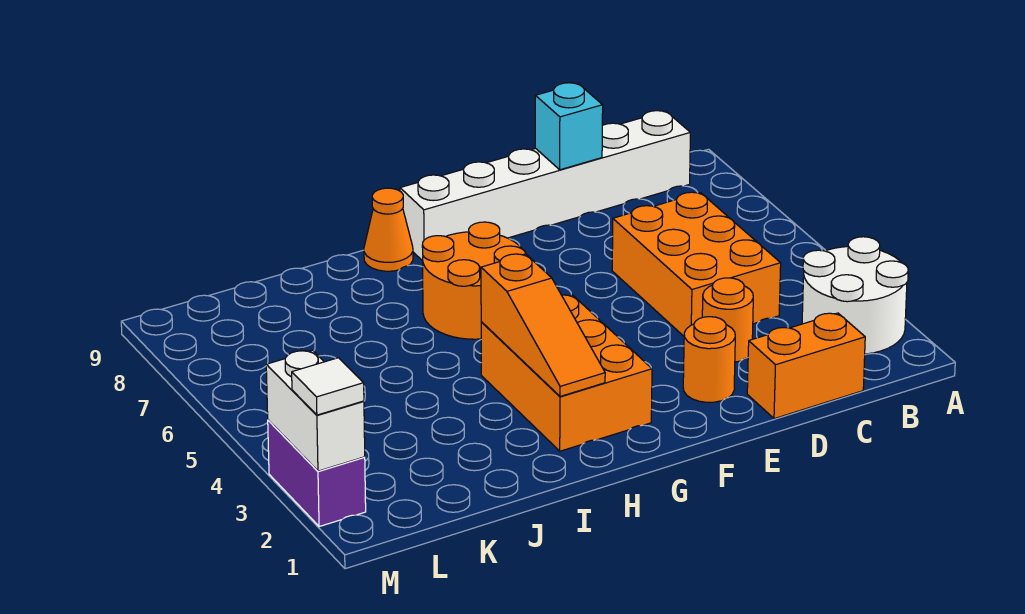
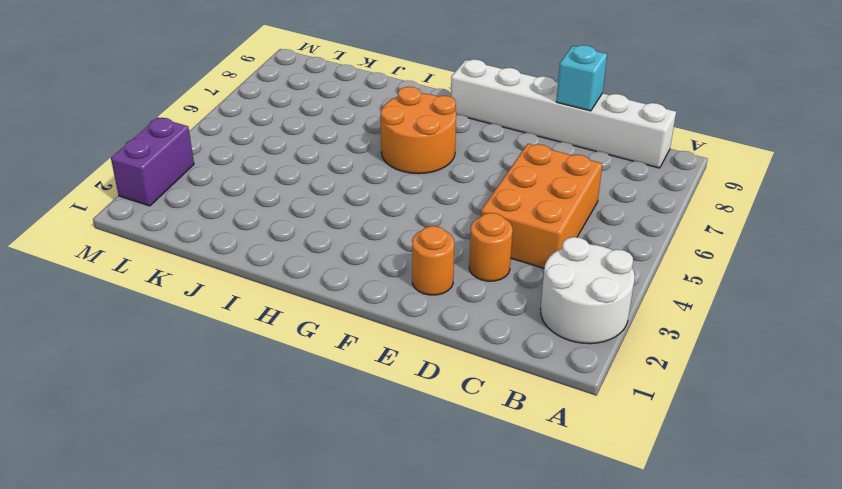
none -> orange 1x2 brick [747,313,865,419]
none -> orange 2x3 brick [481,295,652,451]
none -> orange 1x1 cone [364,188,413,271]

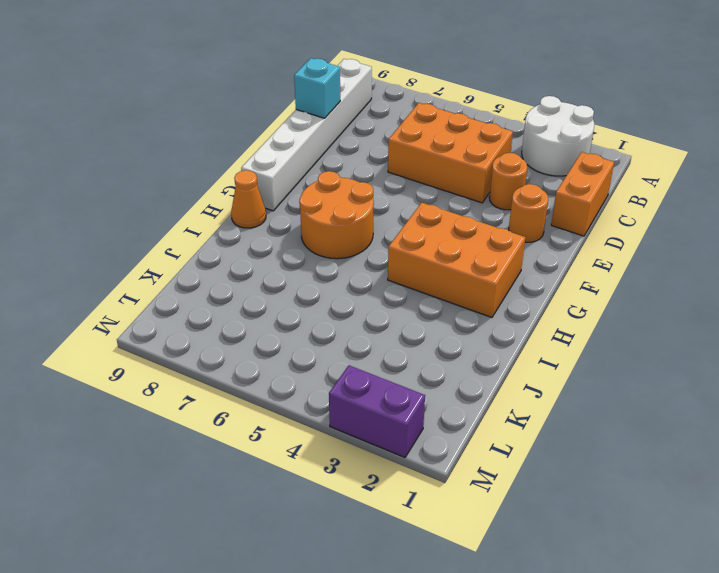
none -> orange 1x3 slope [481,254,605,396]
none -> white 1x2 brick [266,350,365,471]
none -> white 1x1 tile [292,358,364,415]

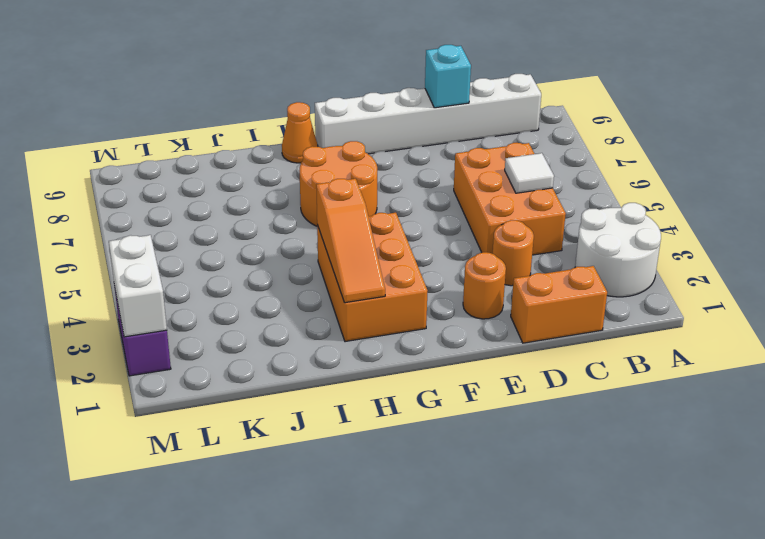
white 1x1 tile [505,153,554,193] -> white 1x1 tile moved to [292,358,364,415]

